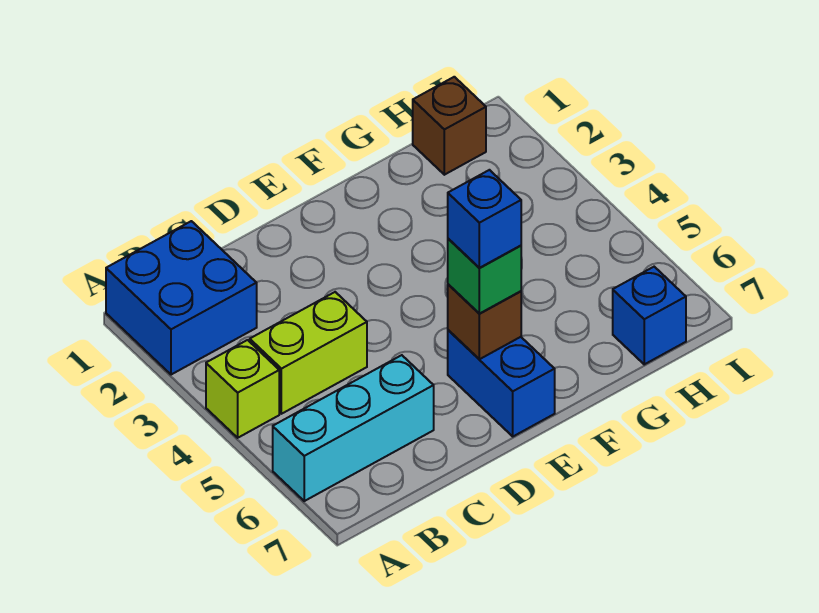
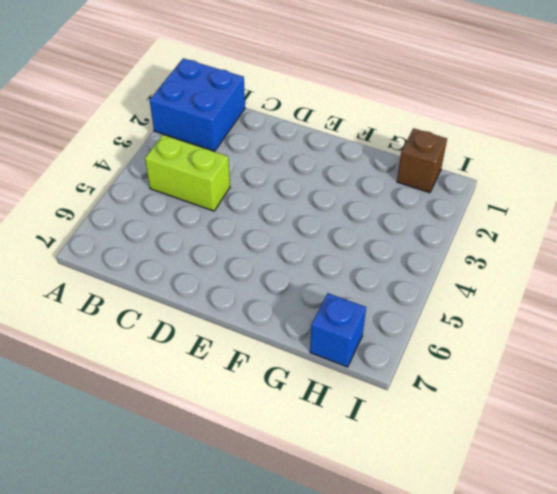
none -> lime 1x1 brick [206,340,279,438]
none -> cyan 1x3 brick [273,355,434,501]

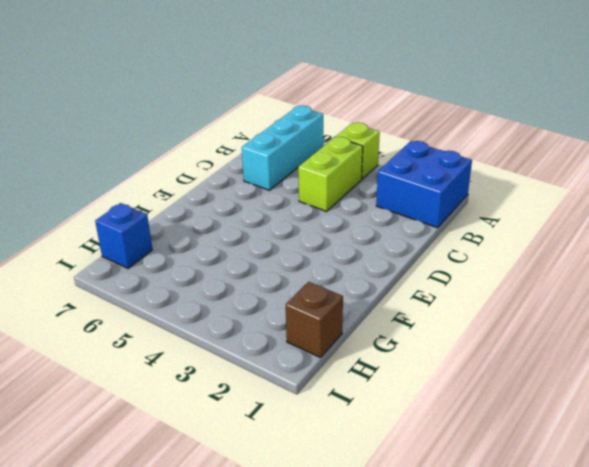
none -> blue 1x2 brick [448,330,555,436]
none -> brown 1x1 brick [448,284,521,359]

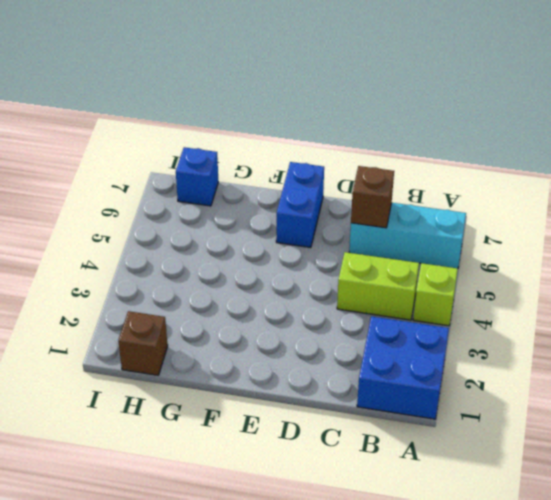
brown 1x1 brick [351,166,394,228] -> brown 1x1 brick moved to [448,284,521,359]
none -> green 1x1 brick [448,239,521,314]
none -> blue 1x1 brick [448,170,521,268]

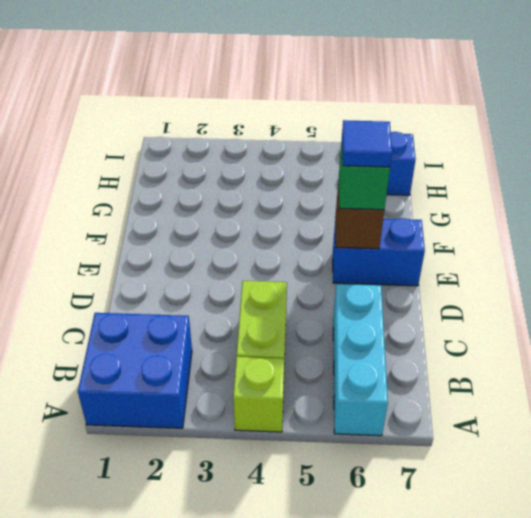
blue 1x1 tile [342,120,392,167] -> blue 1x1 brick [448,170,521,268]
none -> brown 1x1 brick [413,77,486,175]

